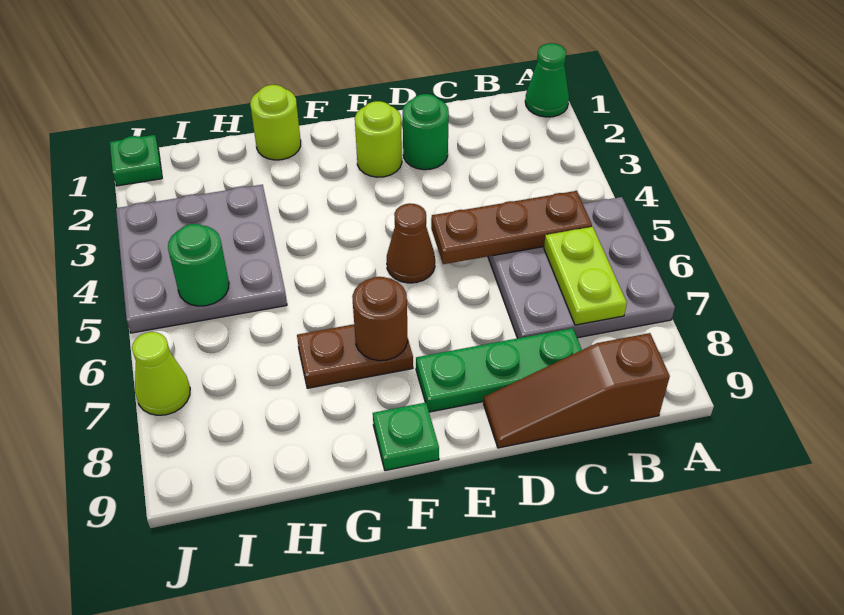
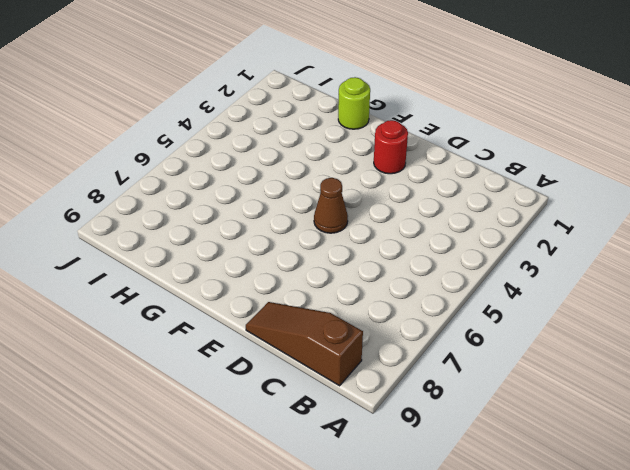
red 1x1 round brick [374,120,408,174] -> lime 1x1 round brick [355,101,402,177]
none -> green 1x1 cone [525,43,569,117]
none -> grey 3x3 plate [488,197,675,338]
none -> green 1x3 plate [416,328,582,412]

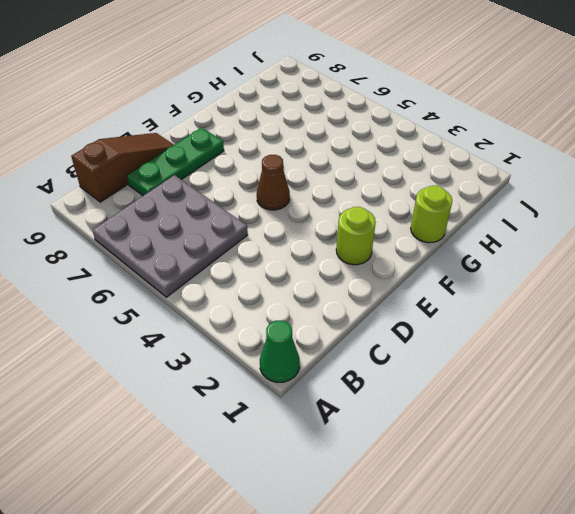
none -> green 1x1 round brick [403,94,449,170]
none -> brown 1x2 plate [297,324,413,388]
none -> green 1x1 plate [373,403,439,471]

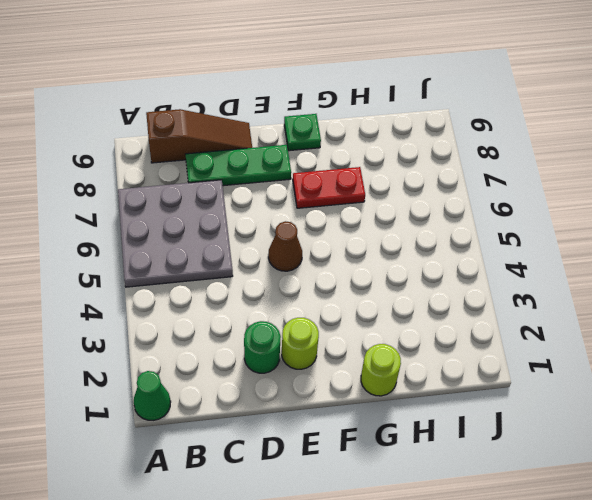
red 1x2 plate [293,167,365,208] -> brown 1x2 plate [297,324,413,388]
none -> grey 3x3 plate [116,185,287,333]
none -> green 1x1 plate [110,135,162,186]
none -> lime 1x1 cone [132,332,190,415]

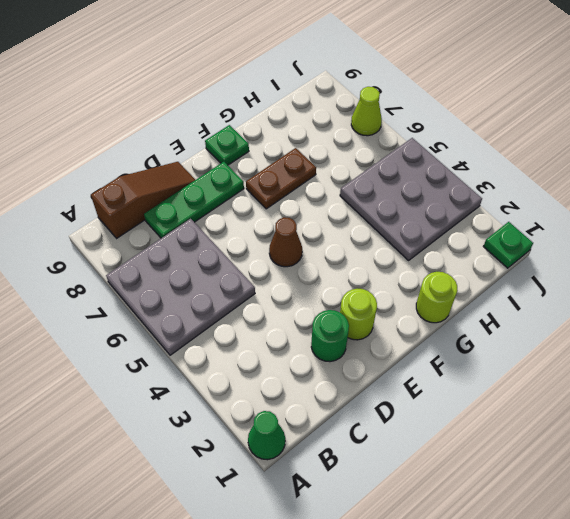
none -> brown 1x3 plate [431,191,592,264]
none -> lime 1x2 plate [544,227,627,325]
none -> brown 1x1 round brick [352,277,408,361]

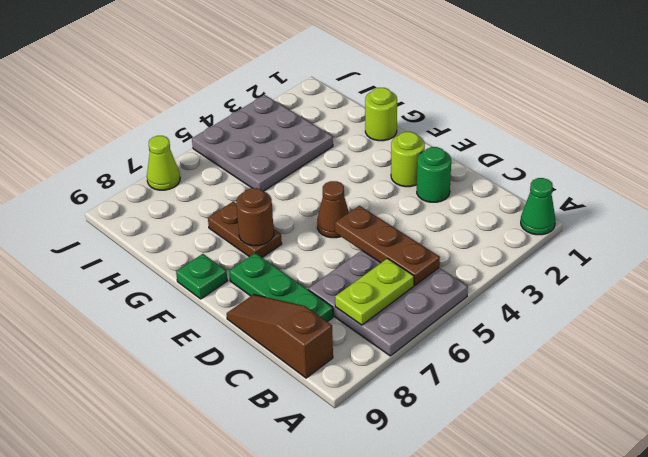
none -> green 1x1 plate [110,135,162,186]
none -> green 1x1 round brick [168,224,229,306]

